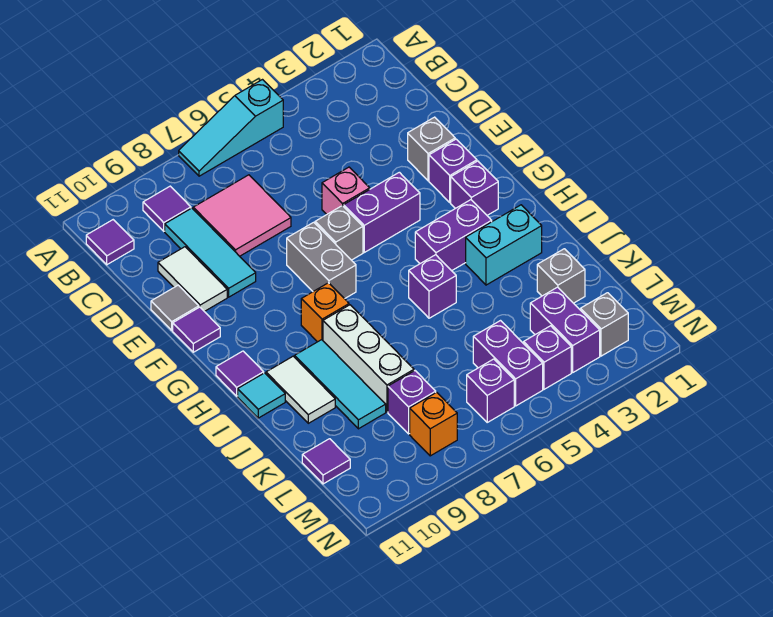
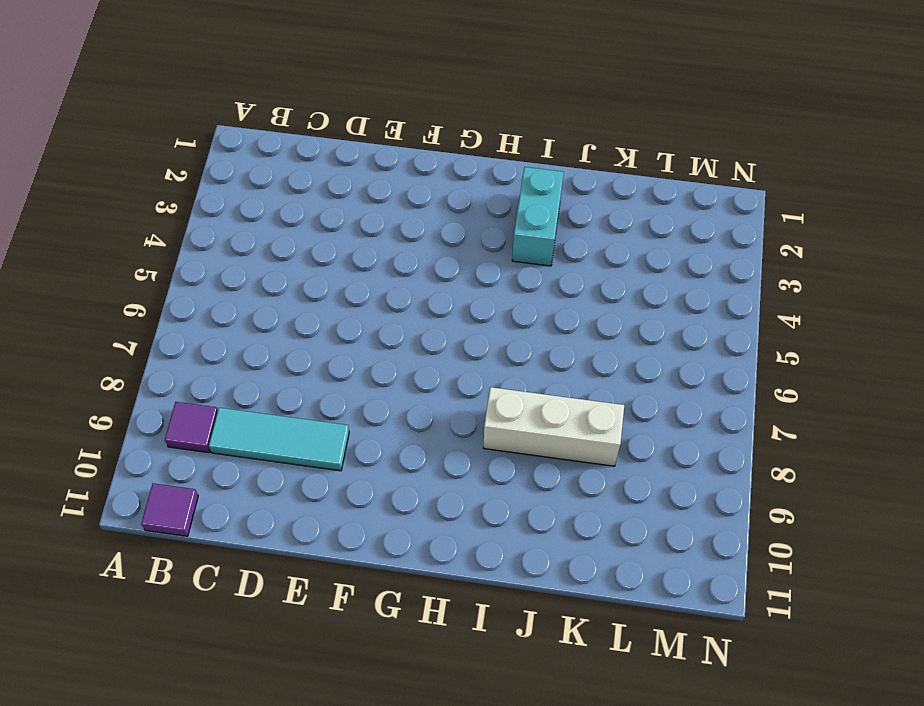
none -> cyan 1x3 slope [179,80,283,176]
none -> pink 2x2 tile [193,175,291,256]
none -> white 1x2 tile [158,247,227,311]
none -> grey 1x1 brick [408,117,455,181]

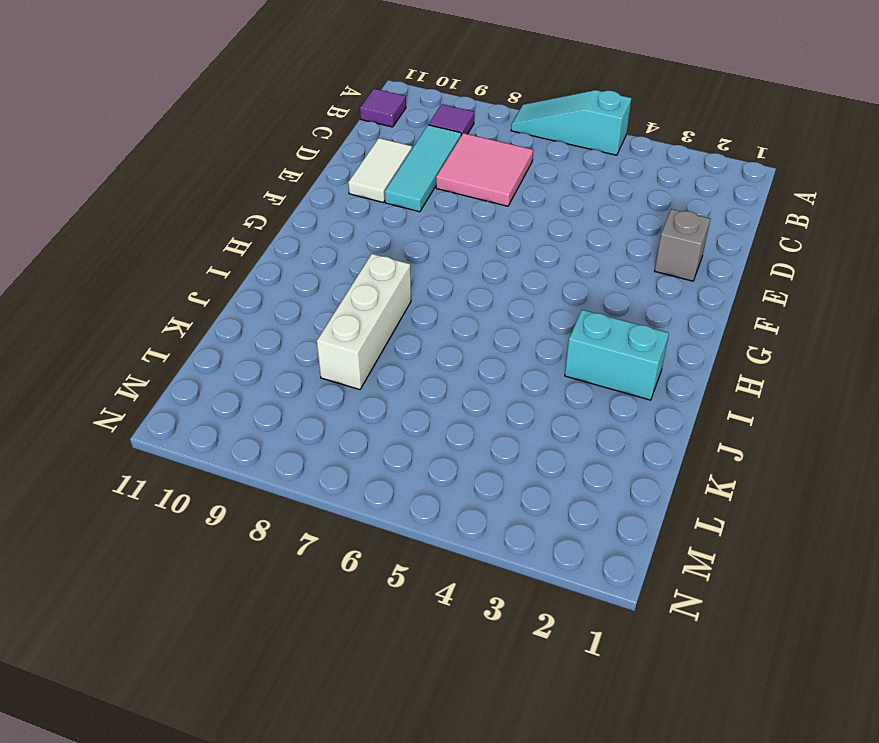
none -> pink 1x1 brick [322,167,370,214]
none -> grey 1x1 tile [151,285,199,330]
none -> purple 1x1 brick [429,139,477,202]
none -> purple 1x2 brick [344,172,420,252]

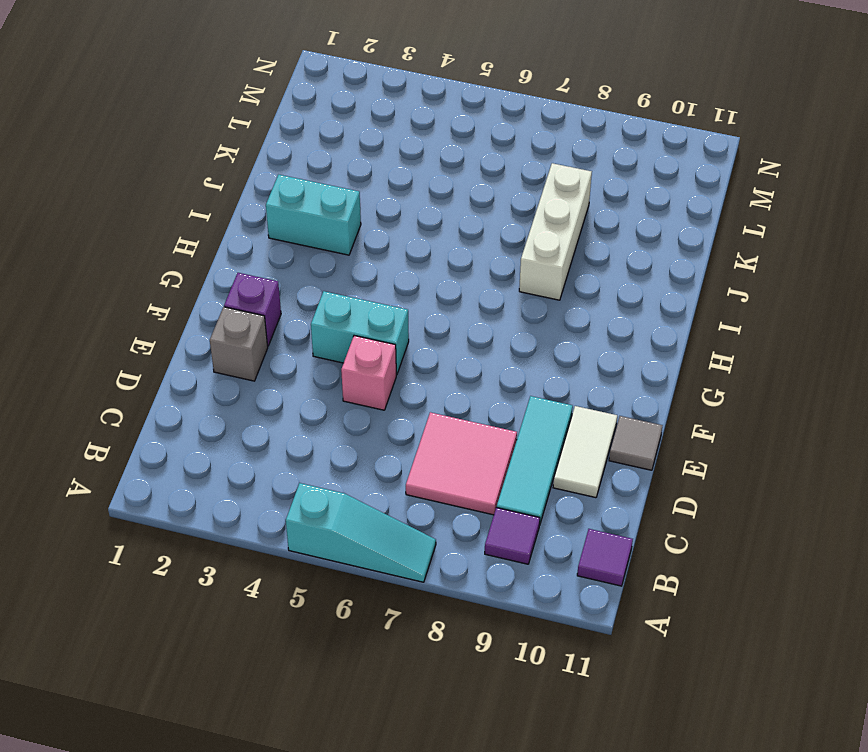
cyan 1x2 brick [311,291,409,375] -> purple 1x2 brick [344,172,420,252]
none -> grey 1x1 brick [315,206,363,260]
none -> grey 1x2 brick [287,222,356,299]
none -> purple 1x1 tile [173,307,220,352]
none -> purple 1x1 brick [451,161,498,215]

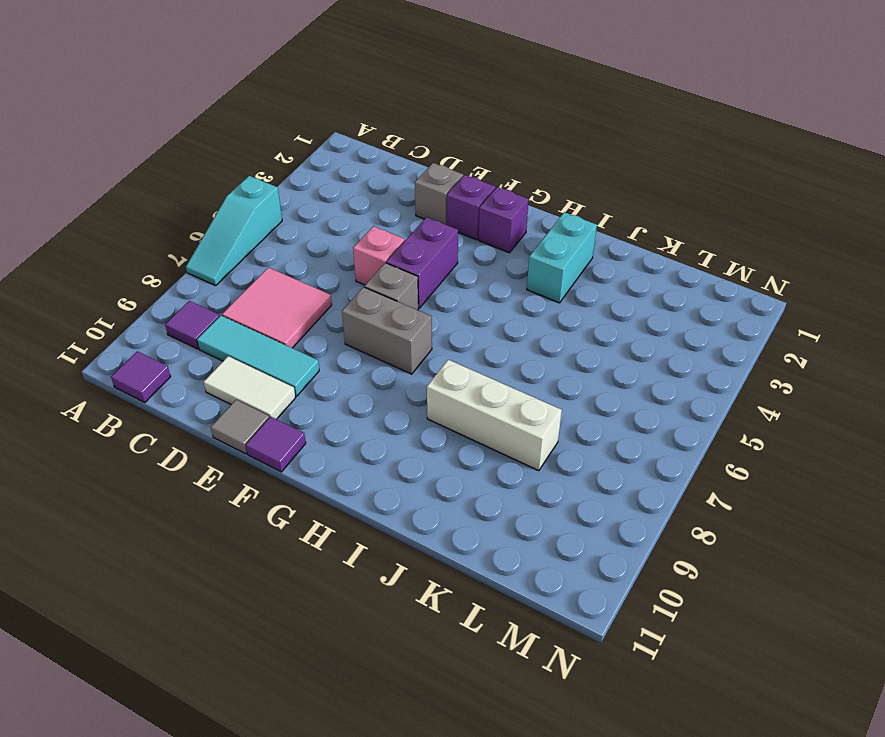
none -> purple 1x2 brick [415,200,492,271]
none -> orange 1x1 brick [301,283,349,342]
none -> purple 1x1 tile [216,351,264,396]
none -> purple 1x1 brick [409,255,456,318]

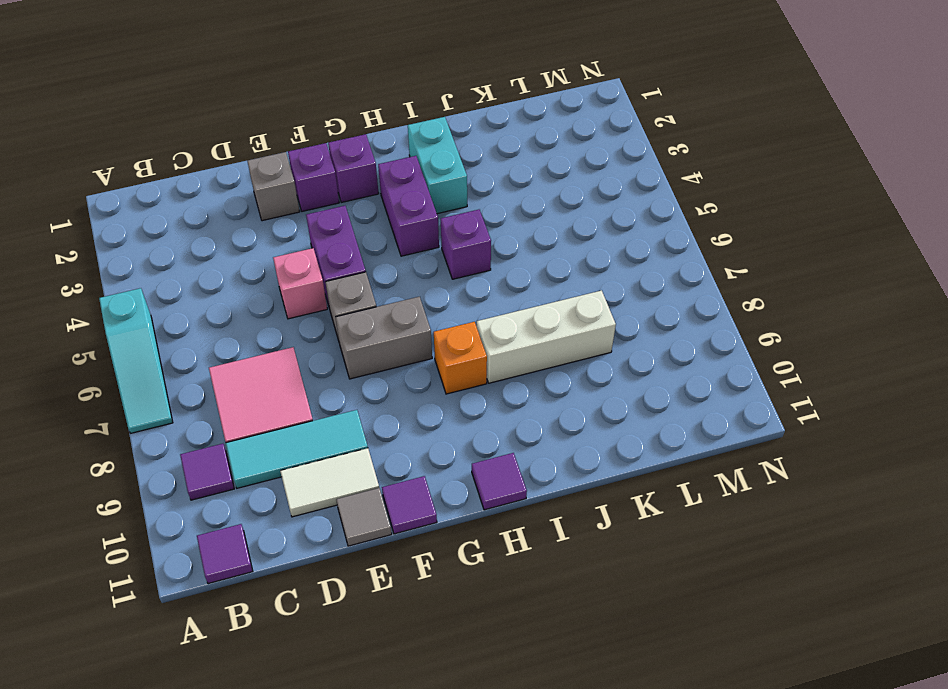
none -> cyan 1x3 tile [295,340,386,429]
none -> white 1x2 tile [266,356,335,423]
none -> cyan 1x1 tile [238,373,285,418]
none -> grey 1x1 brick [537,249,585,303]

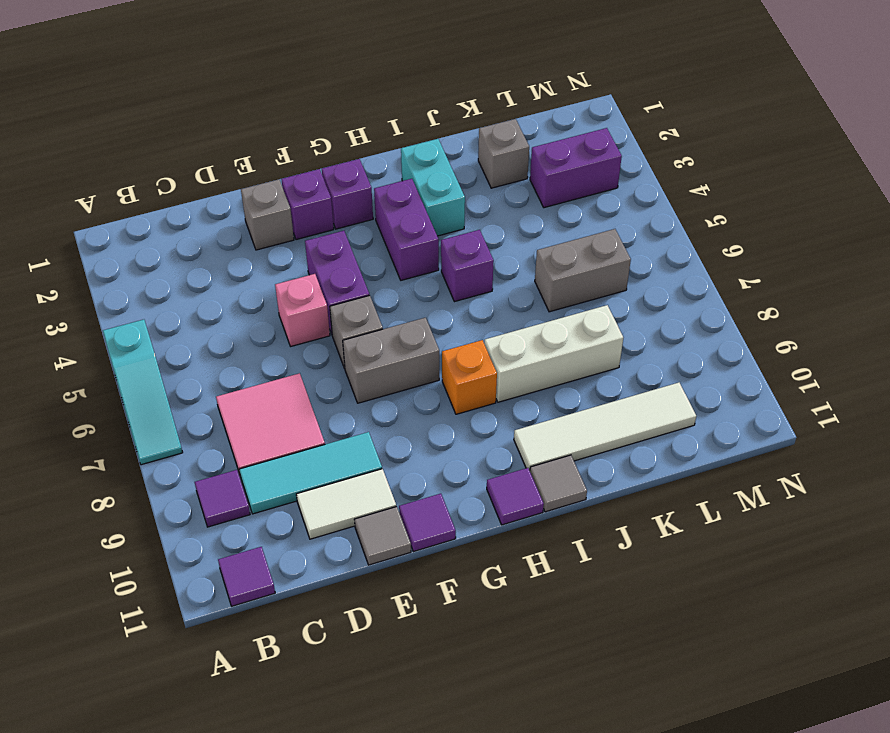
white 1x4 tile [514,383,696,471] -> white 1x2 tile [266,356,335,423]
grey 1x1 tile [530,455,587,512] -> cyan 1x1 tile [238,373,285,418]
grey 1x2 brick [535,229,631,312] -> none
none -> cyan 1x3 tile [295,340,386,429]
none -> purple 1x2 brick [473,321,543,406]
none -> purple 1x1 brick [388,371,436,434]
none -> purple 1x1 tile [302,439,350,484]

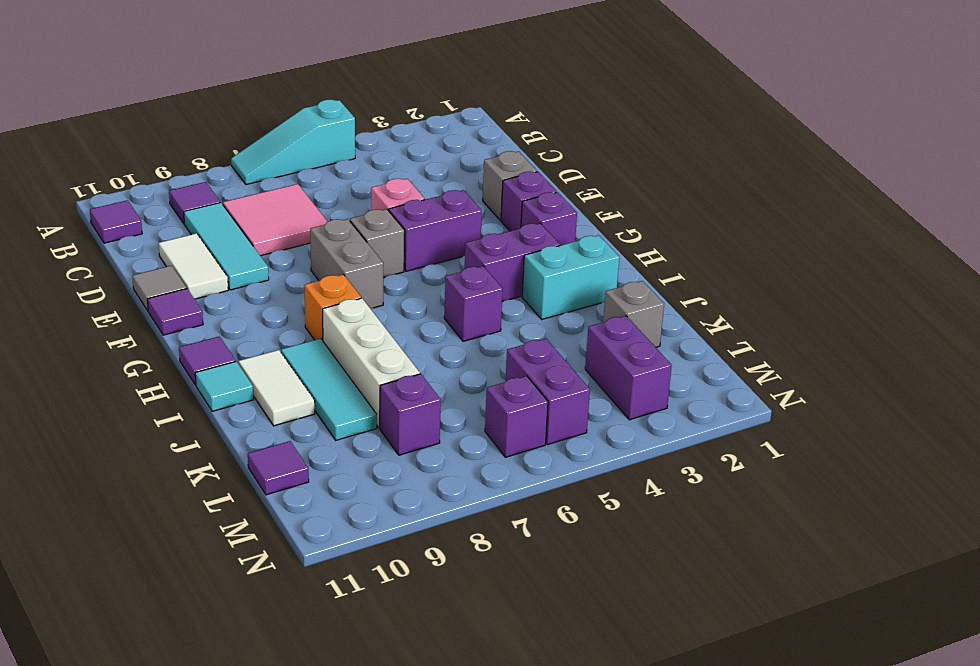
none -> grey 1x1 brick [581,293,628,356]
none -> purple 1x1 brick [524,326,571,389]
none -> orange 1x1 brick [410,392,457,456]

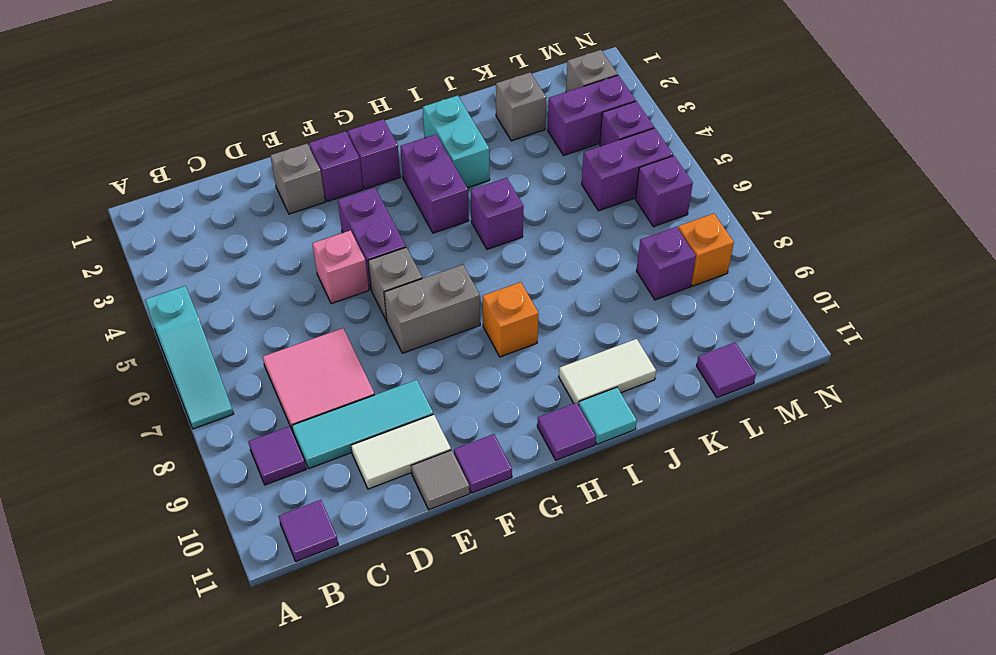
none -> white 1x3 brick [323,305,414,412]
none -> cyan 1x3 tile [295,340,386,429]

